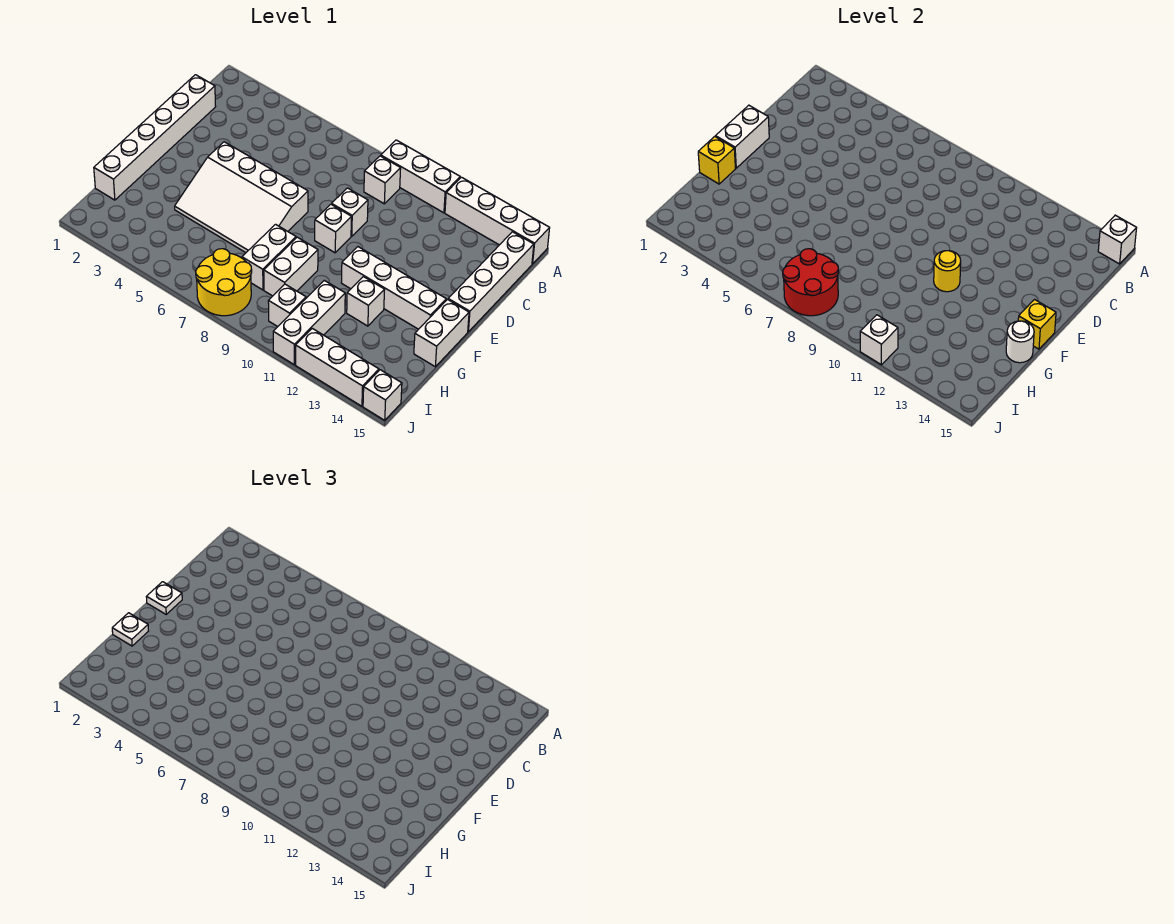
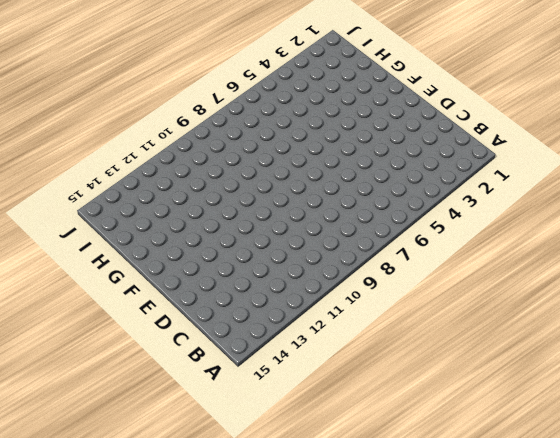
none -> white 1x3 brick [381,140,460,213]
none -> white 1x4 brick [445,177,550,264]
none -> white 1x1 brick [364,156,401,204]

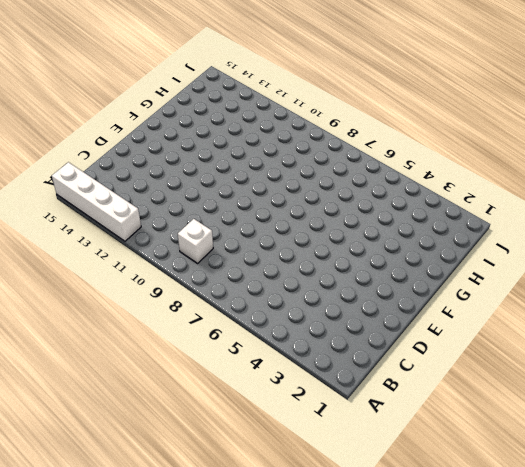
none -> white 1x3 brick [381,140,460,213]
none -> white 1x4 brick [448,232,534,332]
none -> white 1x6 brick [94,75,216,200]

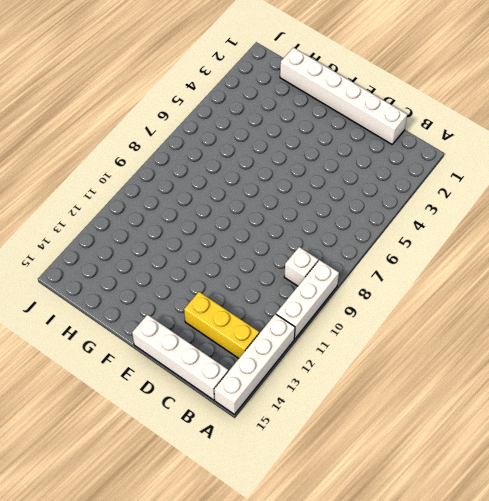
yellow 1x3 brick [184,292,259,358] -> none
none -> white 1x1 brick [332,188,368,236]
none -> white 3x4 slope [175,142,308,253]
none -> white 1x1 brick [315,204,351,253]

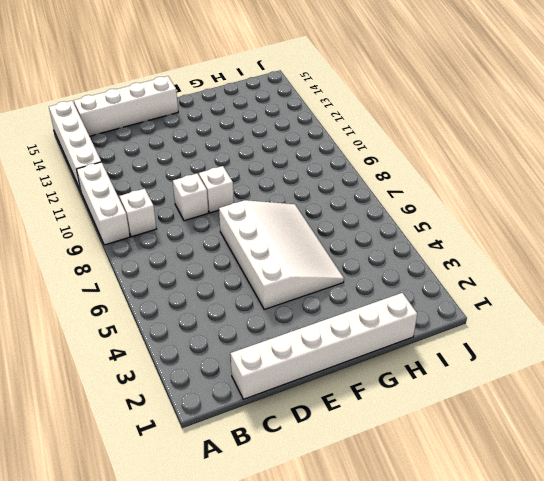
none -> white 1x4 brick [342,247,446,329]
none -> white 1x2 brick [414,300,469,367]
none -> white 1x2 brick [242,224,296,290]

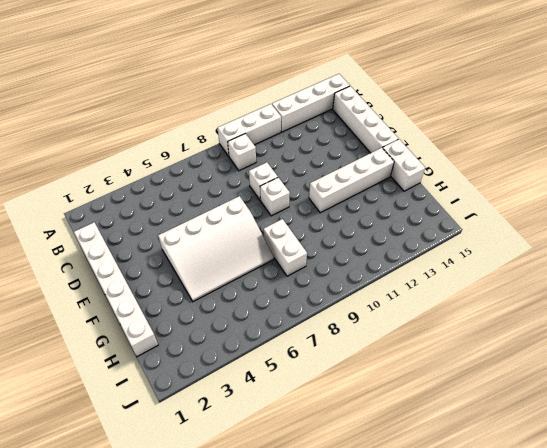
none -> white 1x2 brick [264,237,318,296]
none -> white 1x1 brick [347,277,385,326]
none -> white 1x3 brick [273,280,345,365]

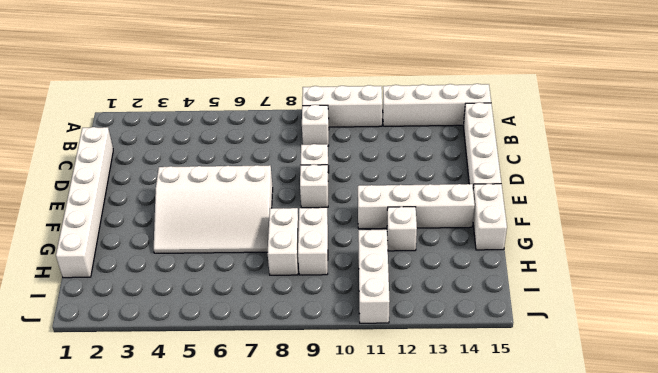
none -> yellow 2x2 round brick [196,249,252,316]
none -> white 1x1 brick [268,284,306,327]
none -> white 1x3 brick [296,328,379,406]

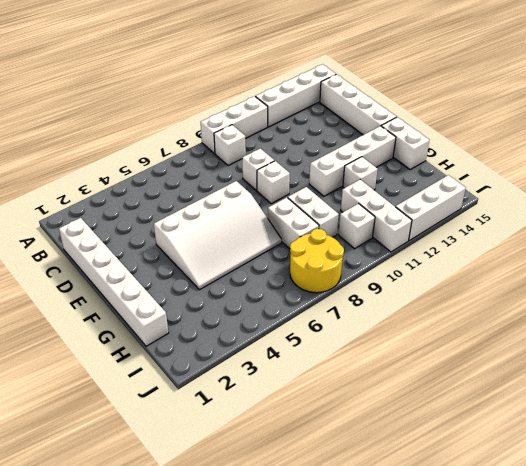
none -> white 1x1 brick [363,370,402,420]
none -> white 1x1 brick [1098,215,1137,264]
none -> white 1x2 brick [716,105,769,168]

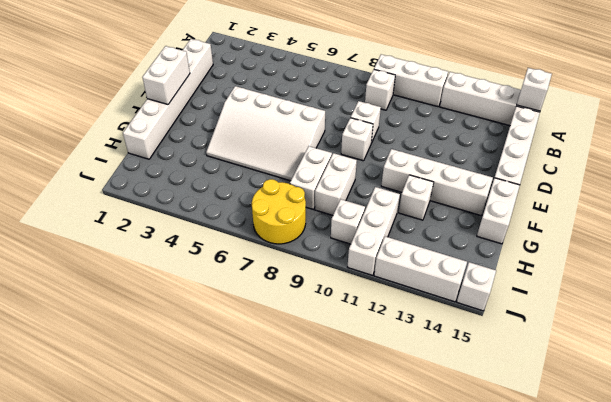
none -> yellow 1x1 round brick [934,251,961,292]
none -> yellow 1x1 brick [1018,300,1056,349]
none -> yellow 1x1 brick [698,136,735,184]

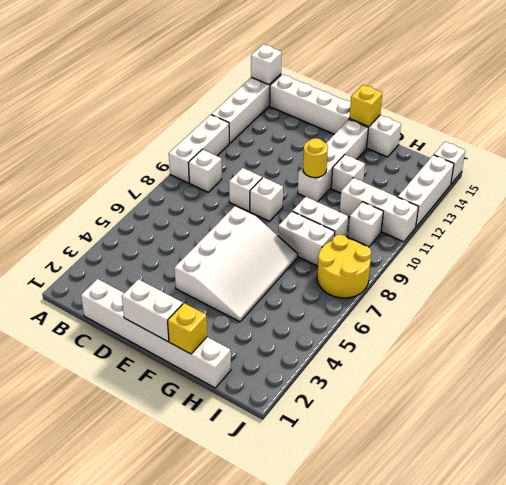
none -> white 1x1 round brick [1006,321,1034,363]
none -> red 2x2 round brick [783,249,839,316]
none -> white 1x1 brick [860,315,898,365]

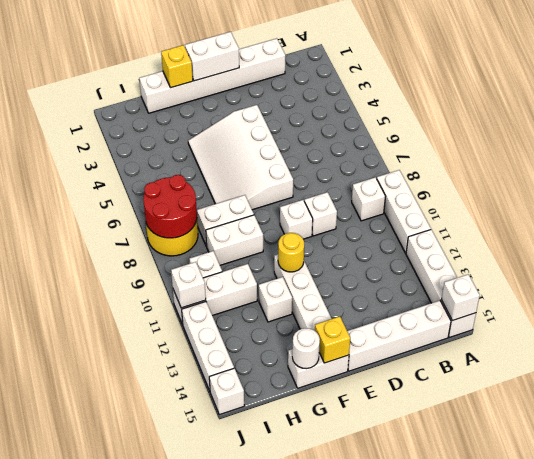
none -> white 1x1 plate [146,582,182,614]
none -> white 1x1 plate [112,613,148,646]

